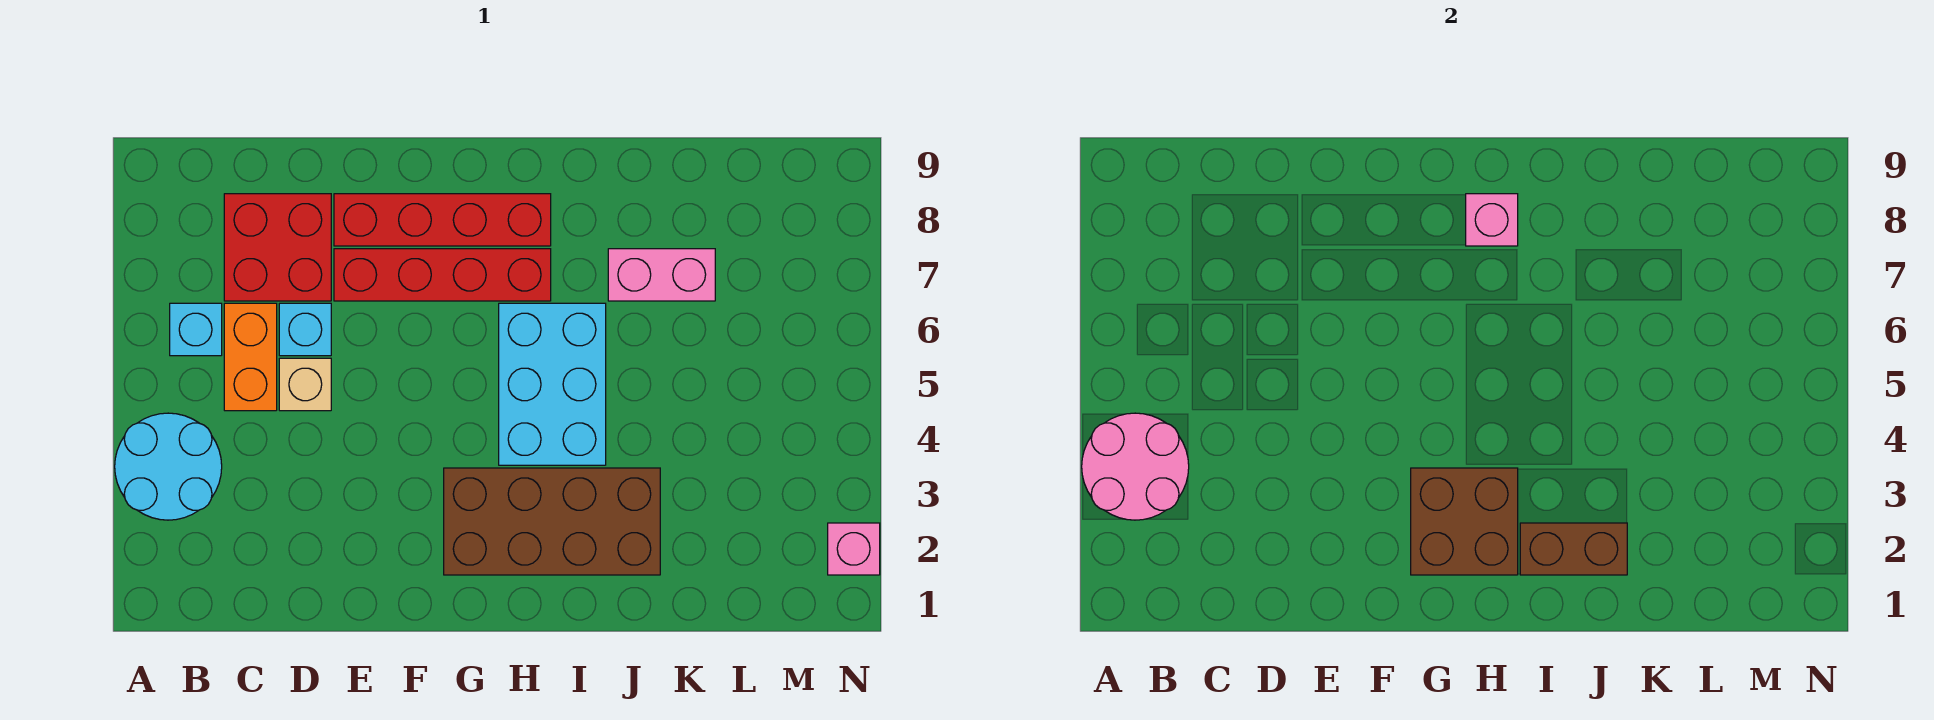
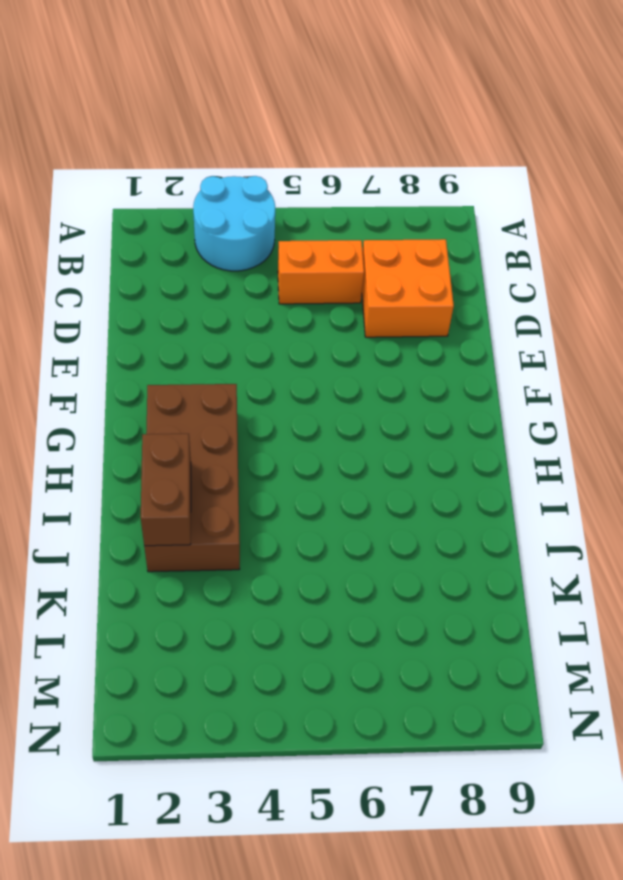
orange 2x2 brick [362,239,454,337] -> red 2x2 brick [224,194,331,301]
none -> cyan 1x1 brick [170,303,222,356]
none -> tan 1x1 brick [279,358,331,411]
none -> cyan 1x1 brick [279,303,331,356]

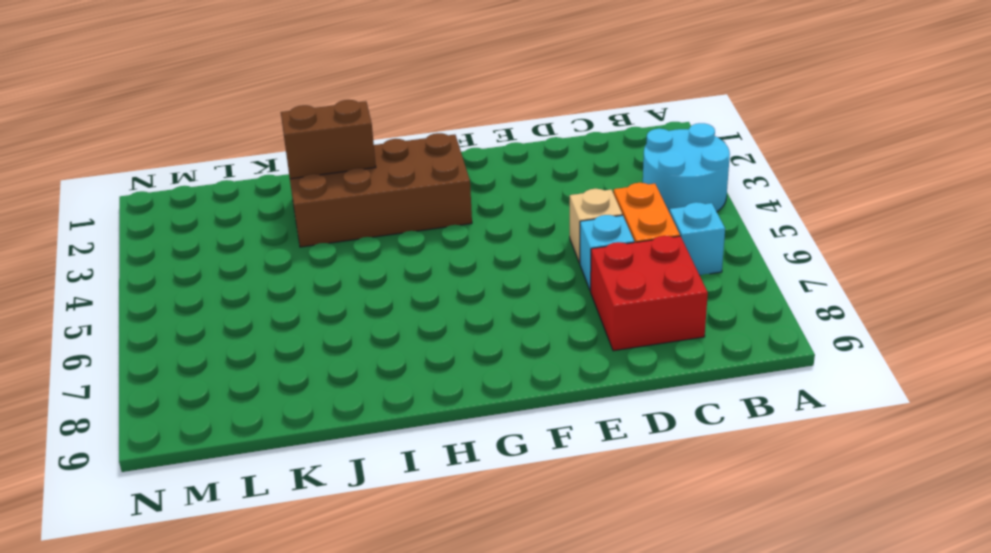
none -> red 1x4 brick [334,249,551,301]
none -> red 1x4 brick [334,194,551,246]
none -> cyan 2x3 brick [499,303,606,465]

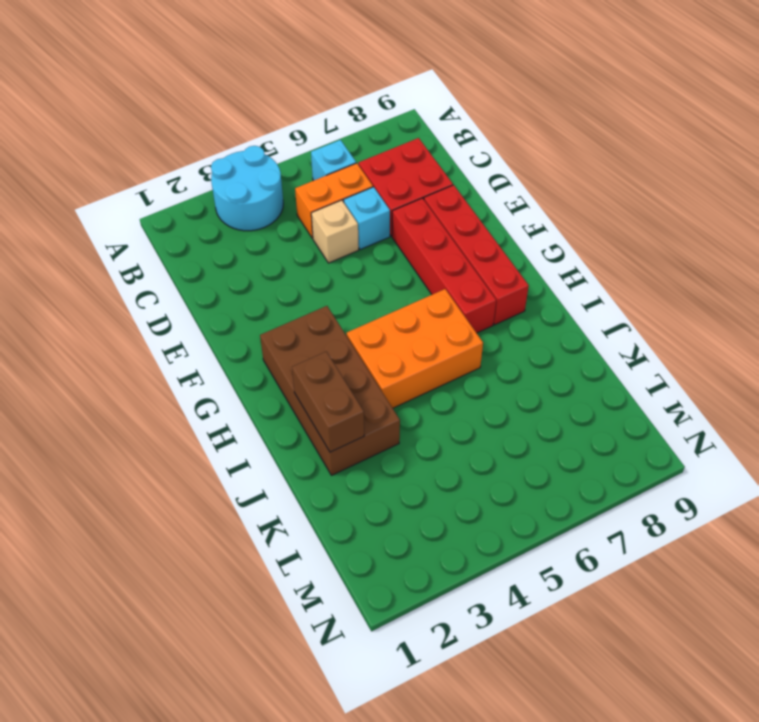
orange 2x3 brick [347,289,483,408] -> cyan 2x3 brick [499,303,606,465]
none -> pink 1x2 brick [608,249,715,301]
none -> pink 1x1 brick [828,523,880,575]
none -> pink 2x2 round brick [1082,413,1189,520]

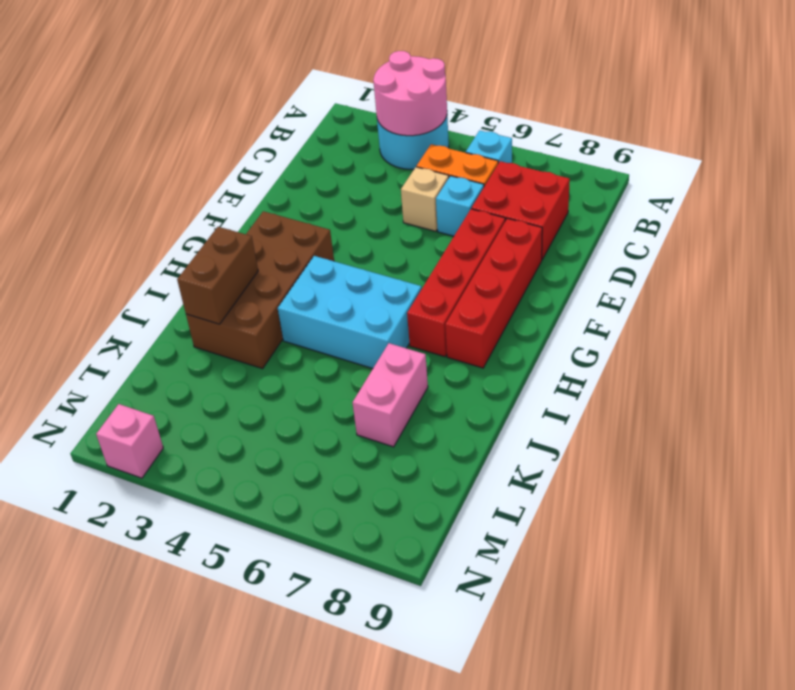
none -> brown 2x2 brick [1411,468,1518,575]
none -> pink 1x1 brick [1466,194,1518,246]

